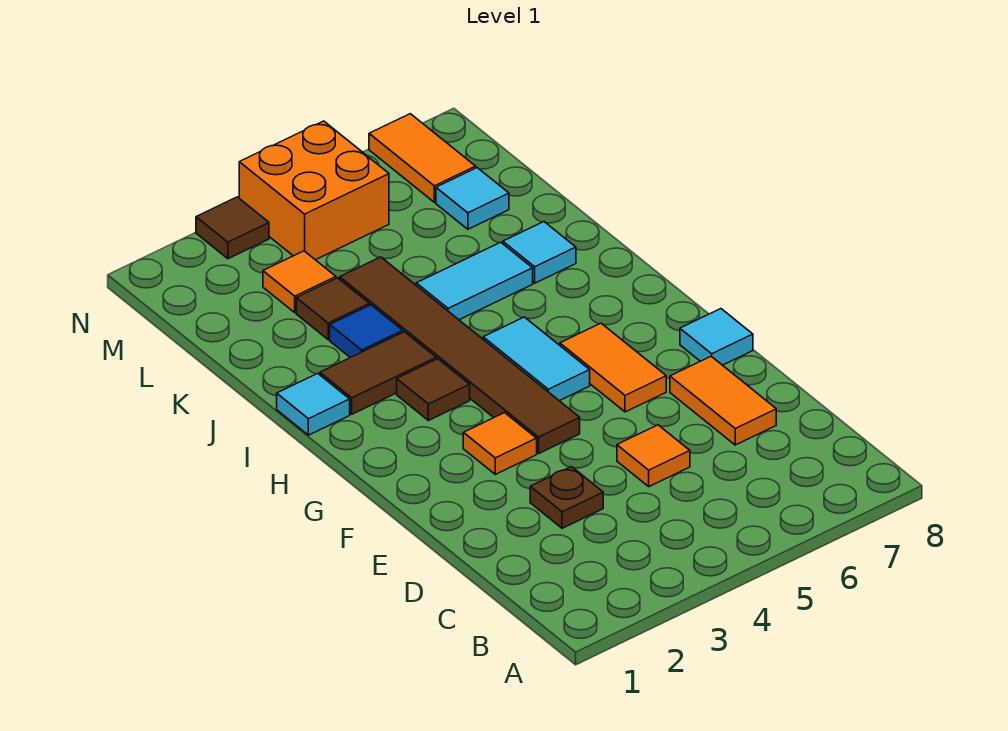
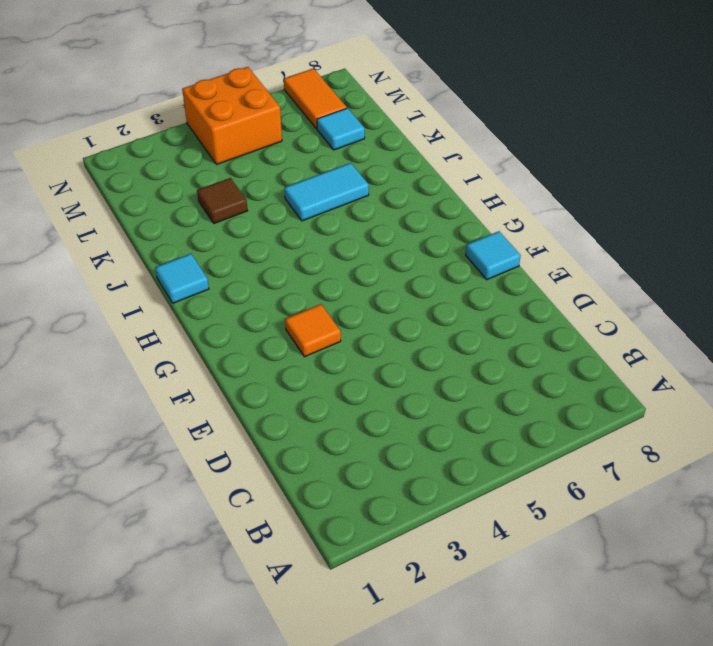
none -> brown 1x1 plate [530,467,603,528]
none -> orange 1x1 tile [617,425,690,487]
none -> orange 1x2 tile [670,356,776,445]

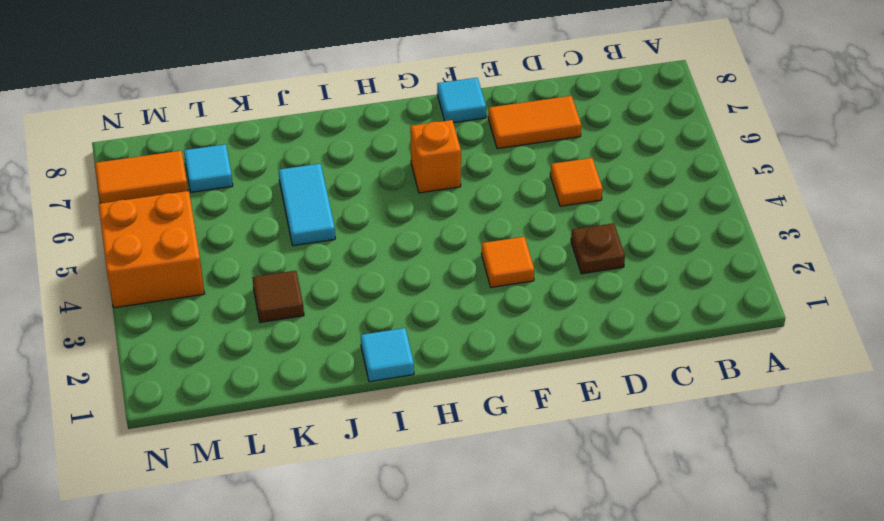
orange 1x1 brick [410,120,461,193] -> orange 1x2 tile [560,323,666,412]
none -> brown 1x6 tile [340,257,580,453]
none -> cyan 1x2 tile [483,317,590,401]
none -> brown 1x1 tile [397,359,470,421]

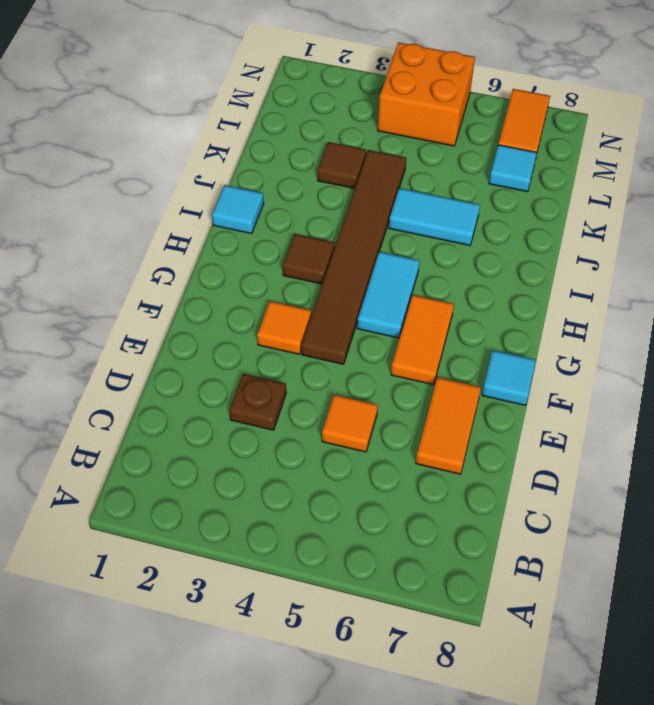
none -> brown 1x2 tile [320,332,436,414]
none -> blue 1x1 tile [330,305,403,358]
none -> cyan 1x1 tile [503,222,576,283]

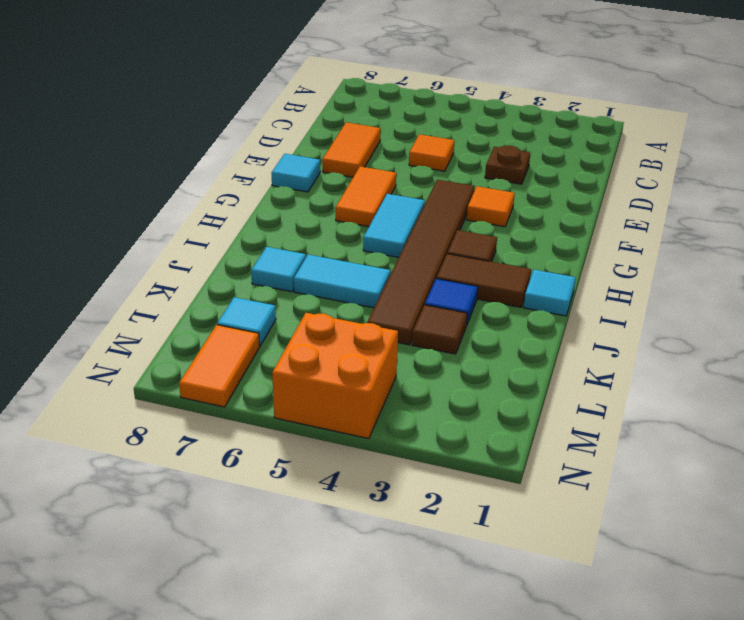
none -> orange 1x1 tile [263,251,336,312]
none -> brown 1x1 tile [196,197,269,259]

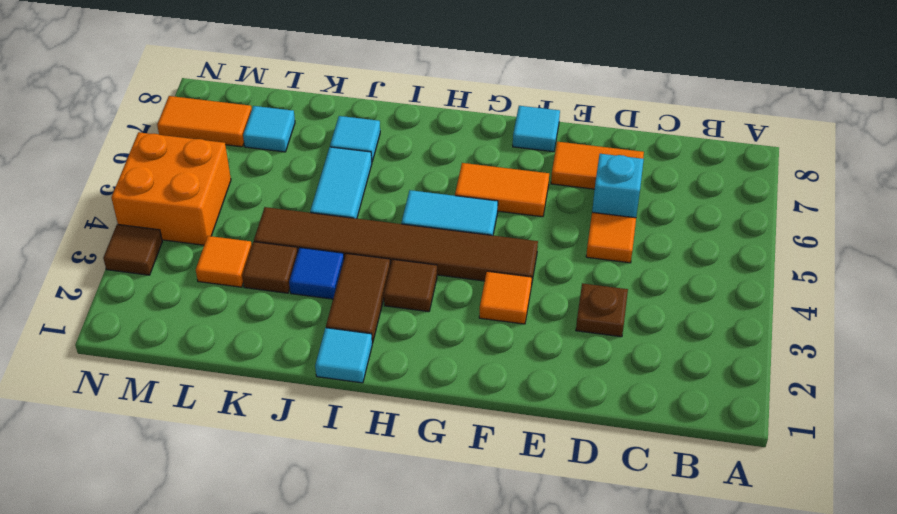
cyan 1x1 brick [592,154,644,218] -> none

